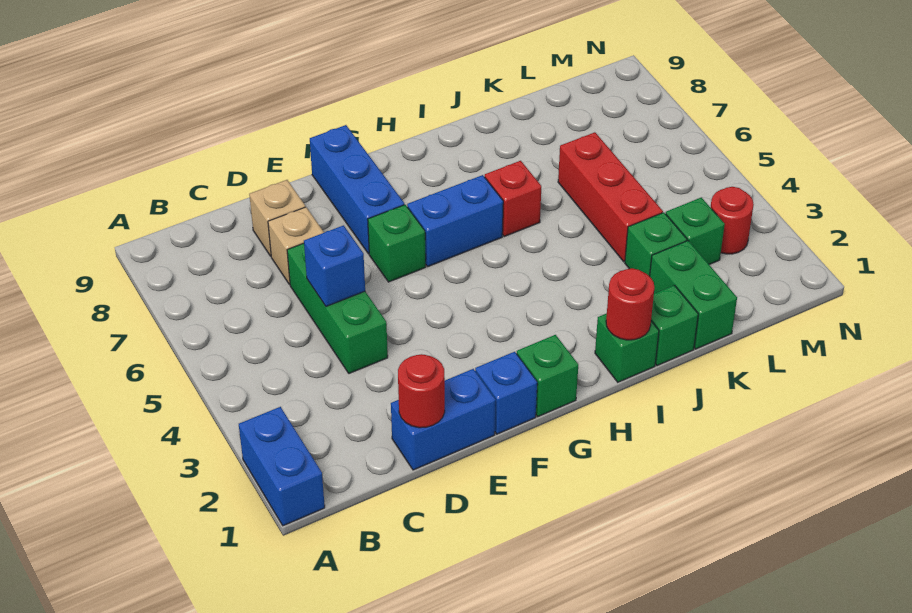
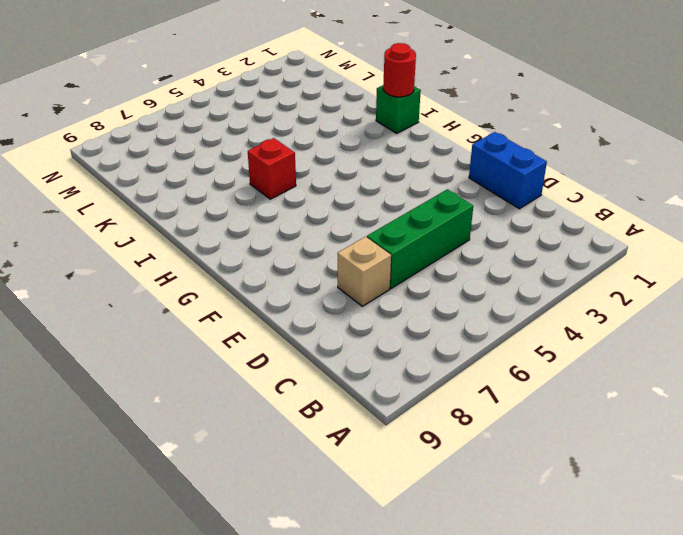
none -> blue 1x2 brick [239,407,325,526]
none -> tan 1x1 brick [249,180,305,256]
none -> blue 1x1 brick [475,352,537,434]

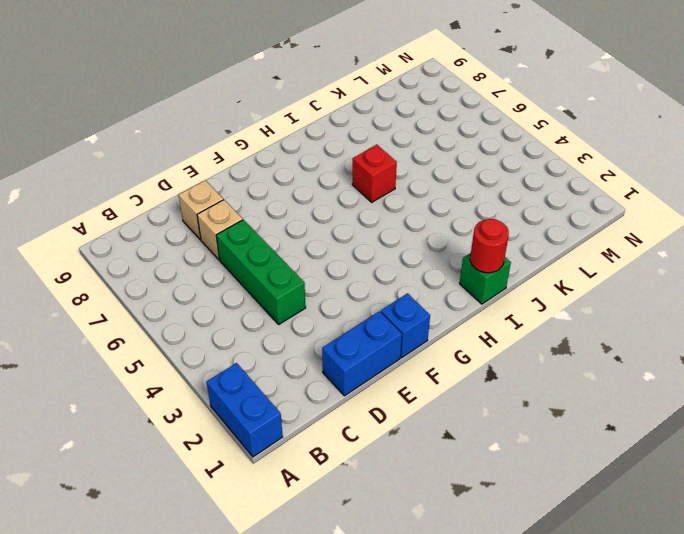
none -> green 1x1 brick [368,205,426,282]
none -> blue 1x3 brick [310,125,404,254]
none -> green 1x1 brick [517,335,578,416]

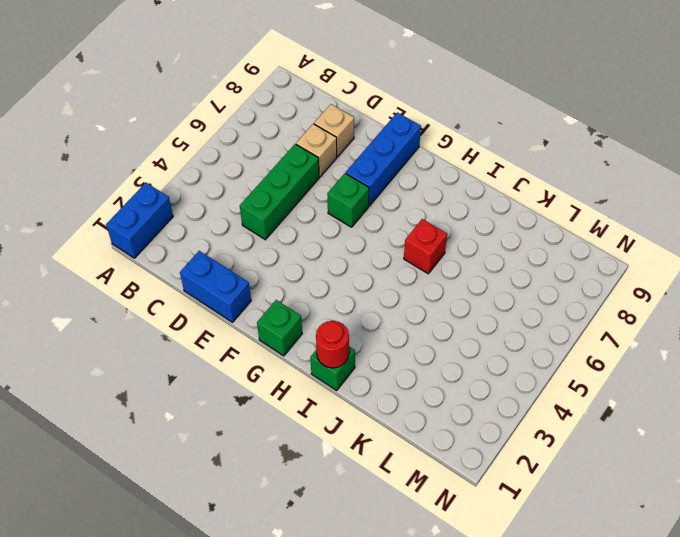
none -> blue 1x1 brick [475,352,537,434]
none -> blue 1x2 brick [407,175,503,266]
none -> green 1x1 brick [651,285,698,366]

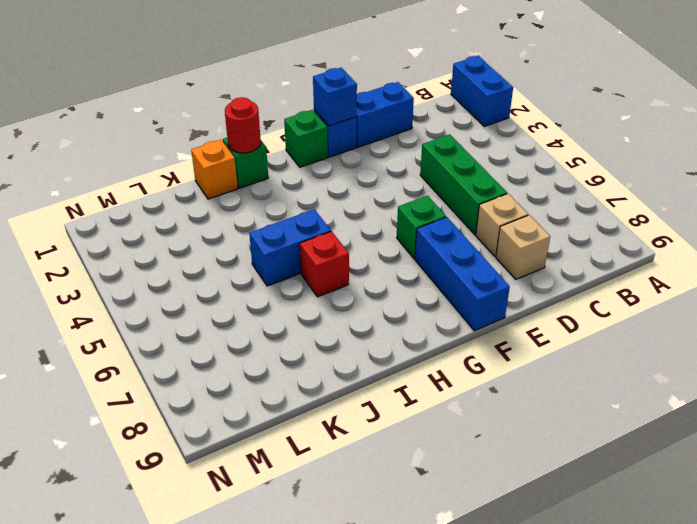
blue 1x1 brick [313,68,357,126] -> blue 1x1 brick moved to [304,225,365,306]
blue 1x2 brick [249,209,331,286] -> blue 1x2 brick moved to [407,175,503,266]
orange 1x1 brick [191,140,238,199] -> green 1x1 brick [651,285,698,366]
none -> green 1x2 brick [650,241,737,349]
none -> green 1x1 brick [625,213,687,276]
none -> red 1x3 brick [558,132,663,262]

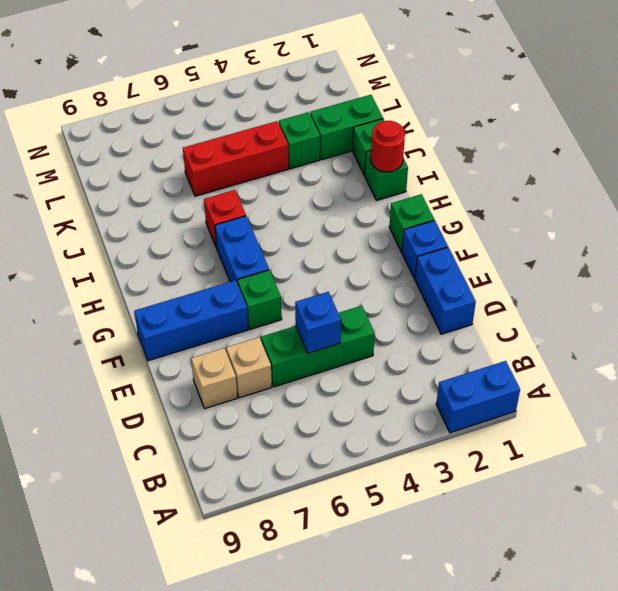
none -> green 1x1 brick [666,197,725,264]
none -> red 1x1 round brick [710,187,754,254]
none -> red 1x1 round brick [398,354,445,428]

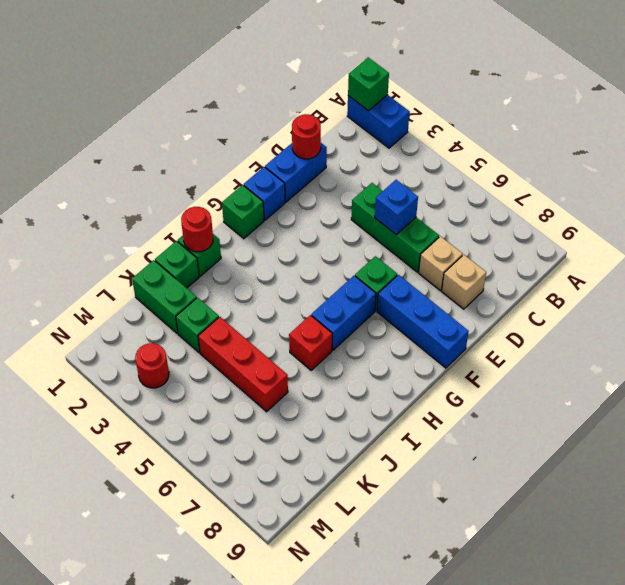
green 1x1 brick [348,57,389,111] -> green 1x1 brick moved to [666,197,725,264]

